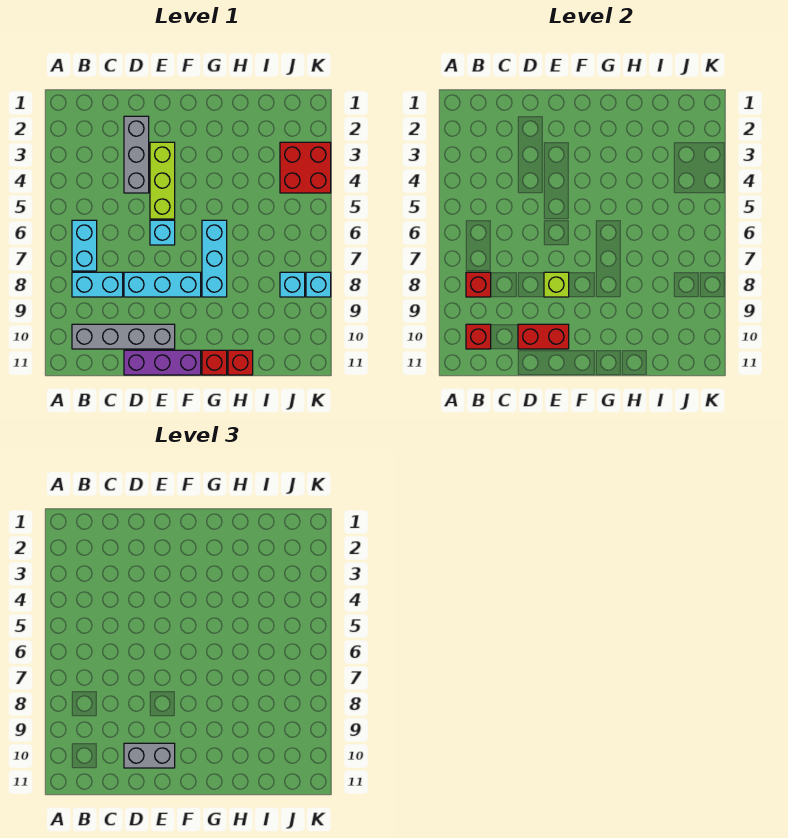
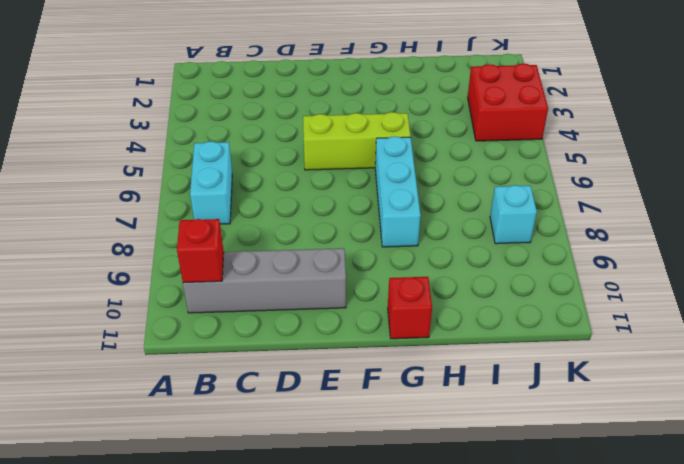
lime 1x3 brick [303,112,411,170] -> lime 1x3 brick turned to [150,142,175,219]
none -> cyan 1x2 brick [72,272,123,297]
none -> grey 1x3 brick [124,116,149,193]
none -> cyan 1x3 brick [124,272,201,297]

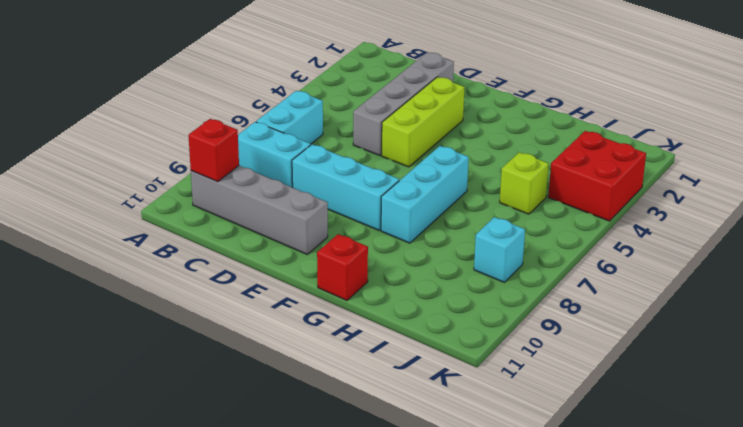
grey 1x4 brick [353,52,454,156] -> grey 1x3 brick [124,116,149,193]
lime 1x1 brick [500,152,549,214] -> lime 1x1 brick moved to [544,272,569,297]
none -> purple 1x3 brick [124,350,201,375]
none -> cyan 1x1 brick [150,220,175,245]
none -> red 1x1 brick [228,350,253,375]

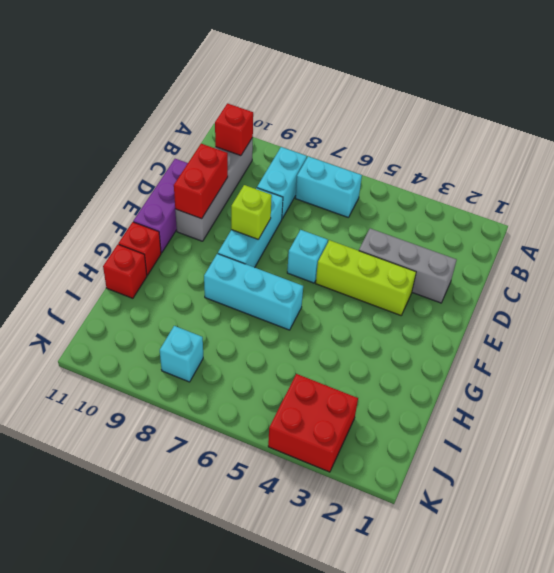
none -> cyan 1x1 brick [306,272,331,297]
none -> red 1x1 brick [466,272,491,297]
none -> grey 1x2 brick [124,743,175,768]

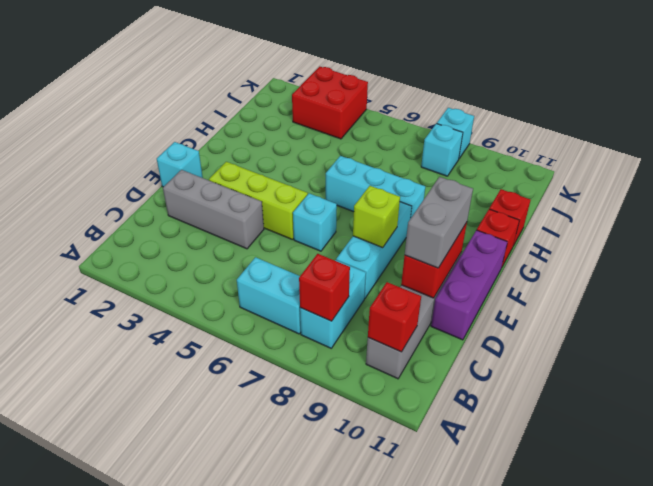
cyan 1x1 brick [157,142,203,187] -> none

